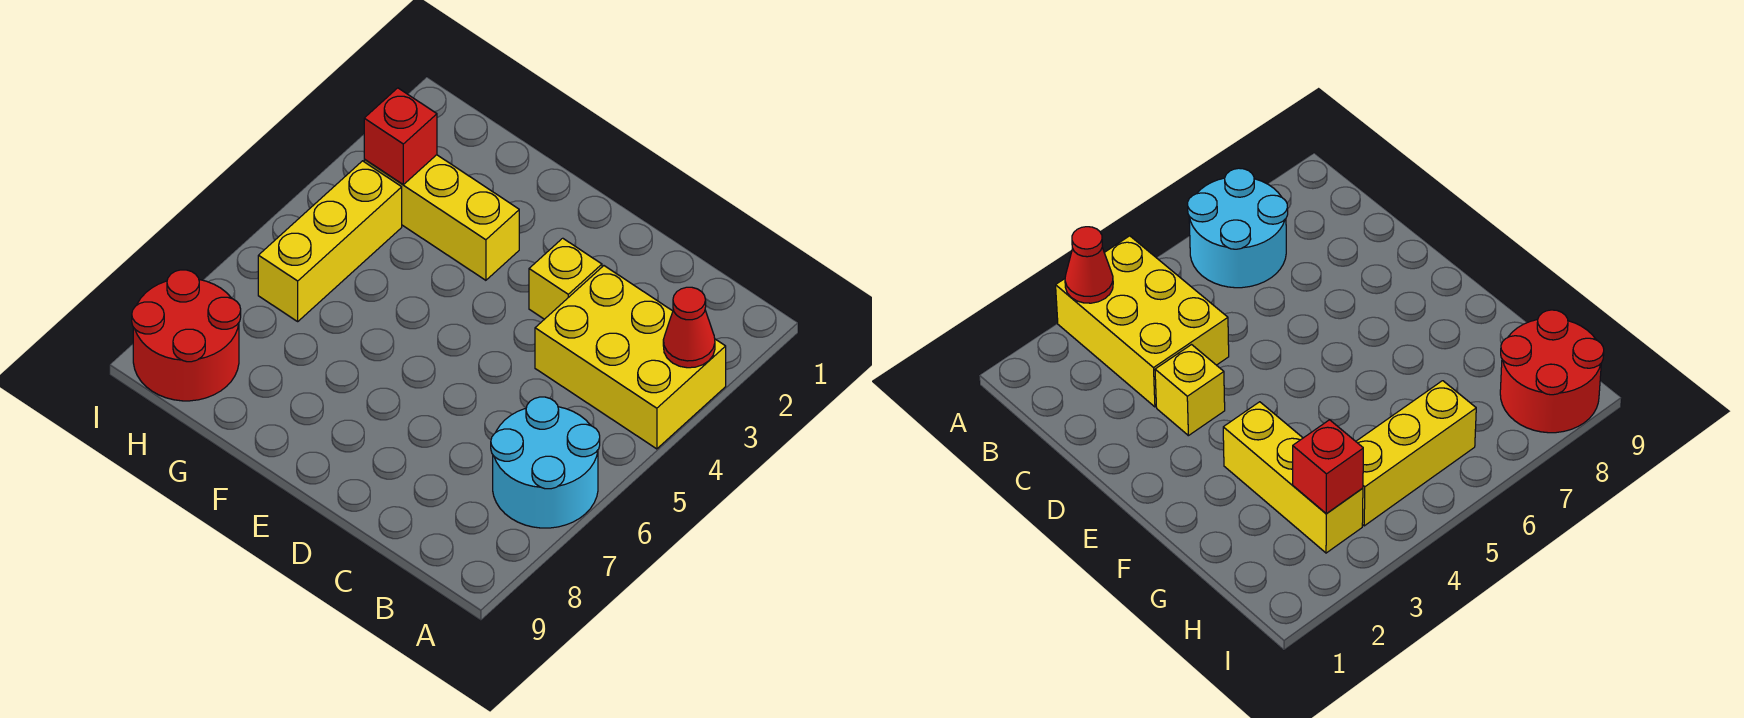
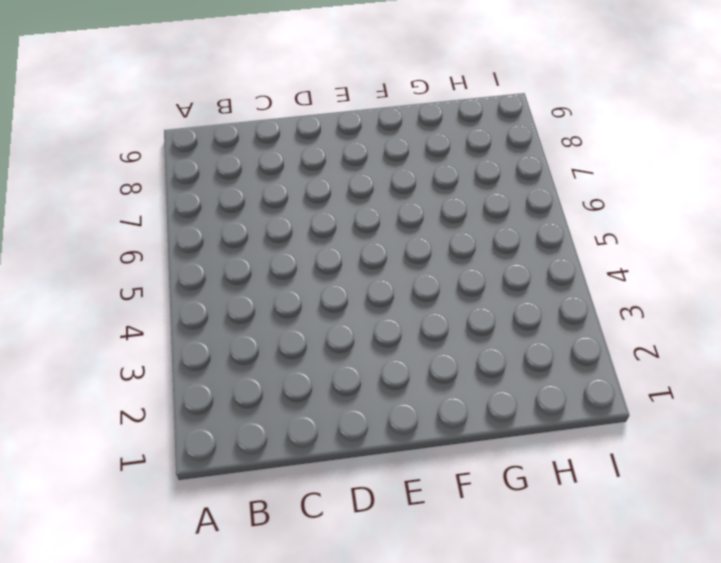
none -> yellow 2x3 brick [535,266,726,449]
none -> cyan 2x2 round brick [491,397,600,528]

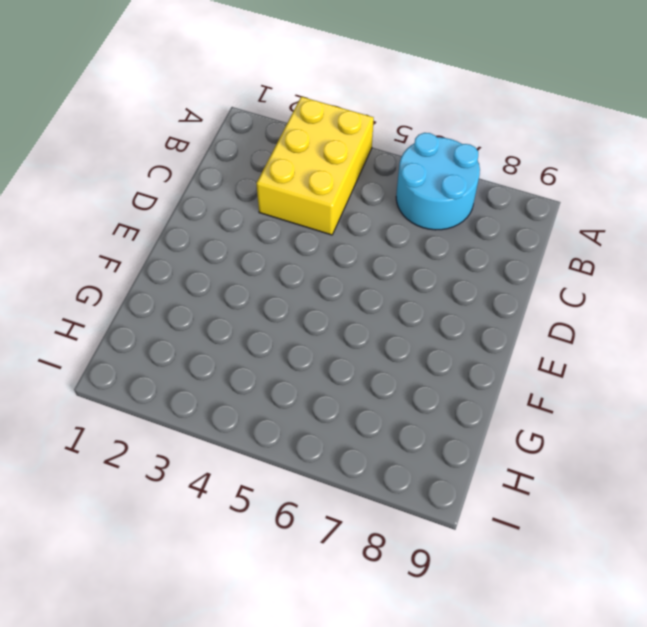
none -> yellow 1x1 brick [529,238,602,319]
none -> yellow 1x3 brick [364,155,519,280]

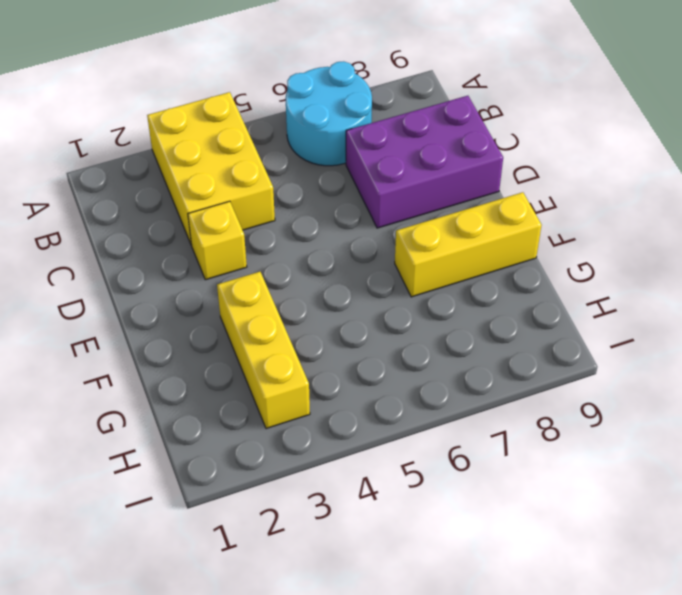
purple 2x3 brick [346,96,503,228] -> none
yellow 1x3 brick [395,192,542,297] -> yellow 1x3 brick moved to [258,161,402,321]
none -> red 2x2 round brick [132,270,241,401]
none -> red 1x1 cone [663,287,715,368]

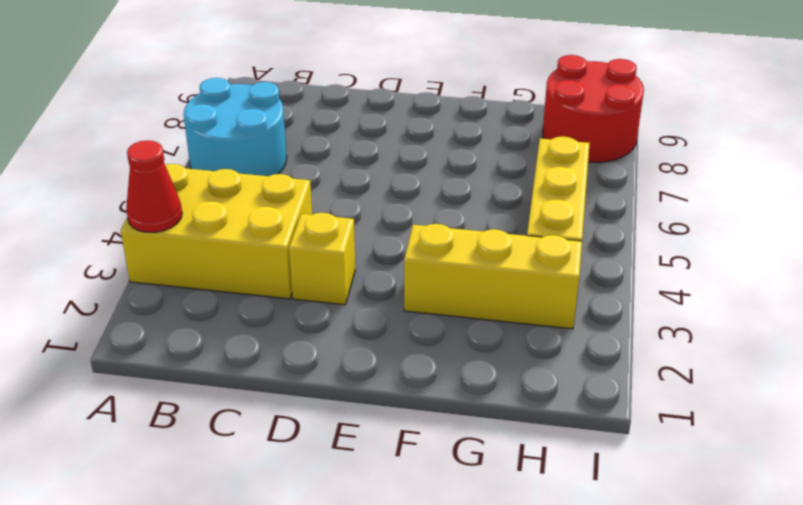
none -> red 1x1 brick [364,88,437,184]

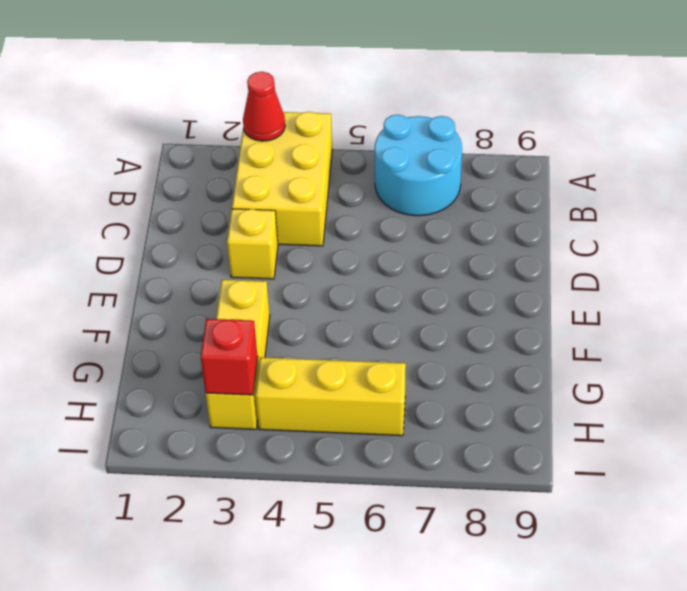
none -> red 2x2 round brick [132,270,241,401]

